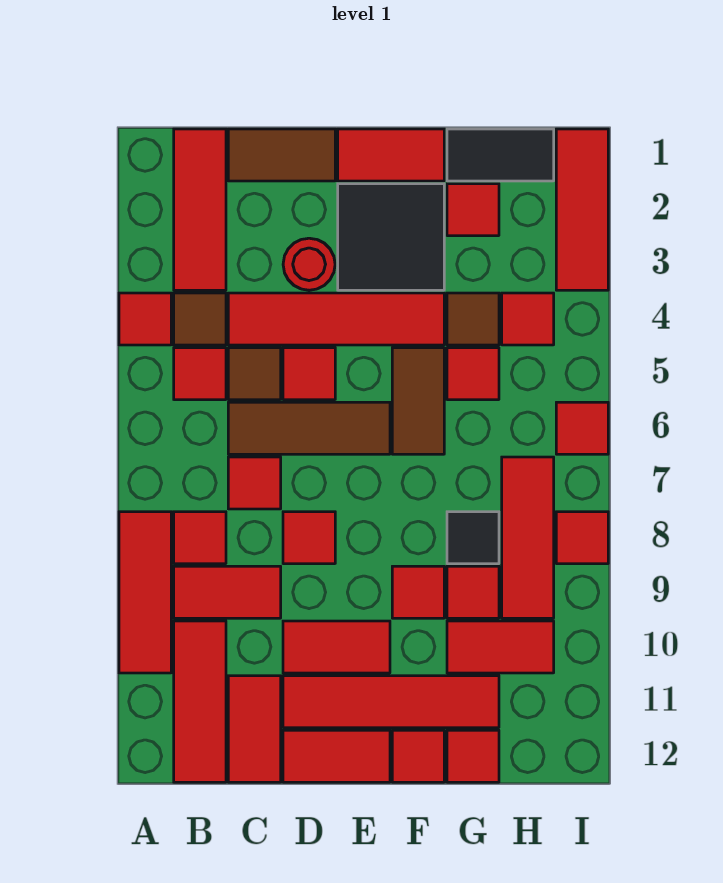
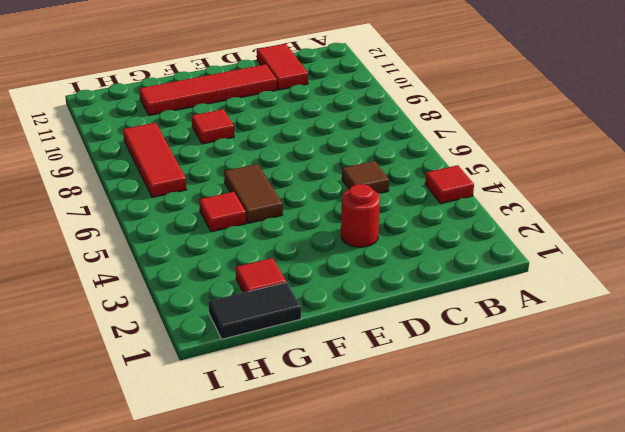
none -> red 1x3 tile [119,512,171,673]
none -> red 1x3 tile [174,129,226,290]
none -> brown 1x1 tile [174,293,226,345]
none -> red 1x1 tile [174,348,226,400]

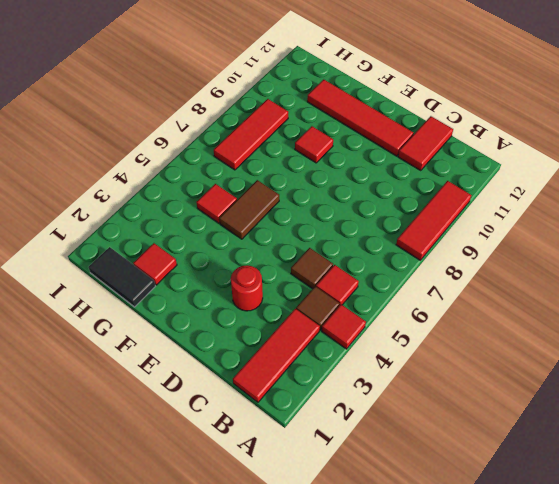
none -> red 1x1 tile [174,512,226,564]
none -> red 1x2 tile [174,566,281,618]
none -> red 1x3 tile [174,621,226,782]
none -> brown 1x2 tile [228,129,335,181]

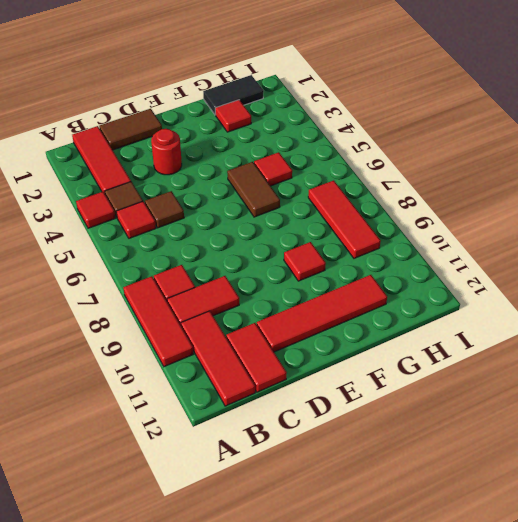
none -> red 1x4 tile [228,293,444,345]
none -> brown 1x3 tile [228,402,390,454]
none -> red 1x1 tile [228,457,281,509]
none -> red 1x1 tile [283,348,335,400]

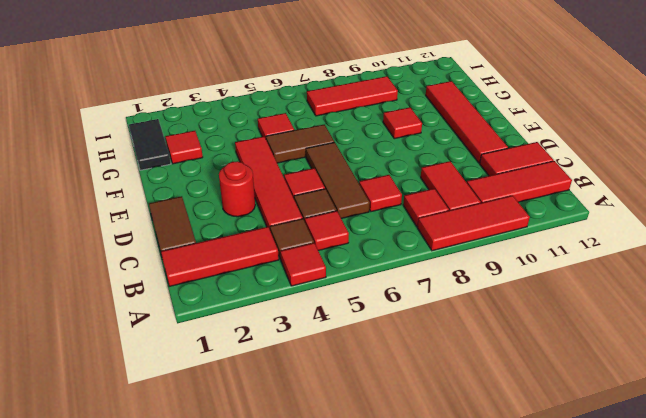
none -> red 1x1 tile [283,512,335,564]
none -> red 1x2 tile [283,621,390,673]
none -> red 1x2 tile [283,730,390,782]
none -> red 1x2 tile [338,129,444,181]

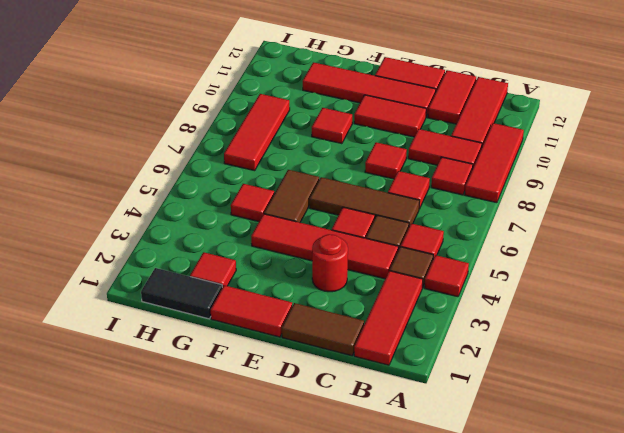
none -> black 2x2 tile [338,184,444,290]
none -> red 1x1 tile [392,730,444,782]
none -> brown 1x1 tile [447,293,499,345]
none -> black 1x1 tile [447,512,499,564]

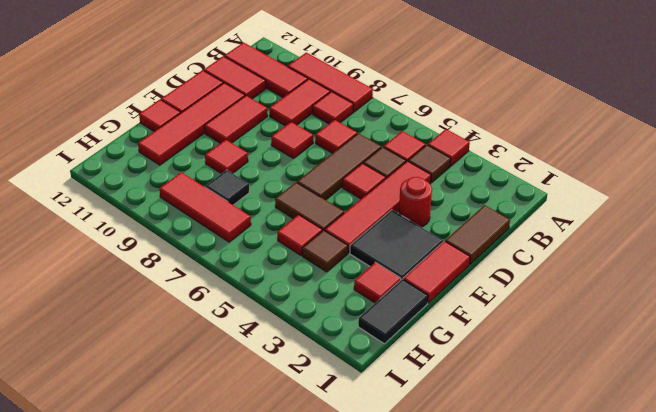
none -> red 1x3 tile [174,129,226,290]
none -> red 1x1 tile [447,566,499,618]
none -> red 1x2 tile [447,621,554,673]
none -> red 1x1 tile [447,730,499,782]

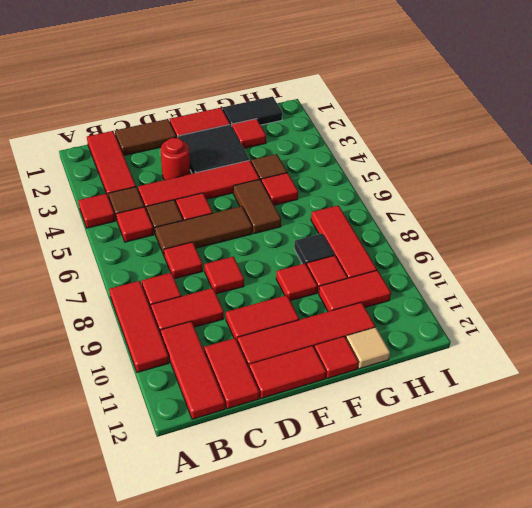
tan 1x1 tile [346,327,390,369] -> red 1x1 tile [447,730,499,782]
none -> red 1x1 tile [502,293,554,345]
none -> red 1x3 tile [556,129,608,290]
none -> red 1x1 tile [556,402,608,454]
none -> red 1x1 tile [556,512,608,564]

